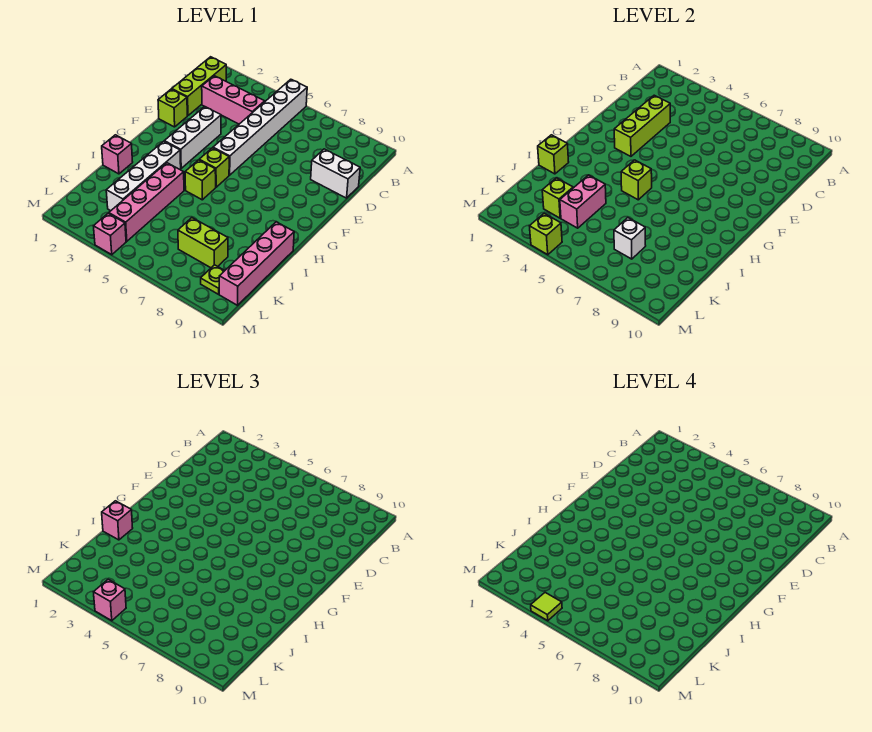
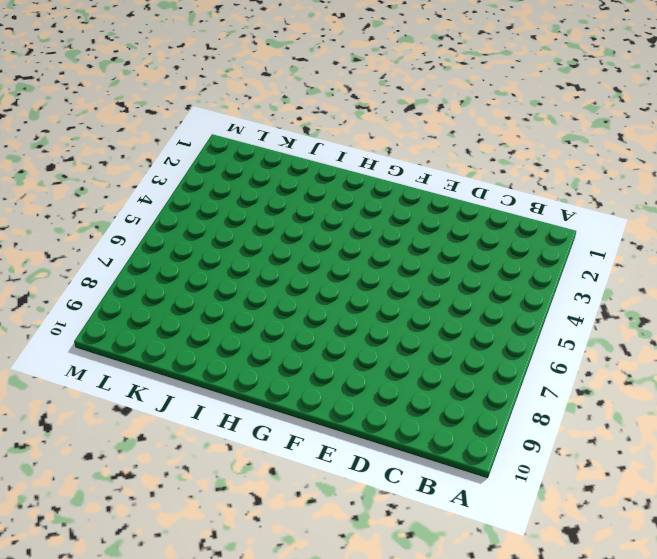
none -> white 1x6 brick [213,79,307,175]
none -> lime 1x3 brick [172,57,226,116]
none -> pink 1x3 brick [202,76,265,124]

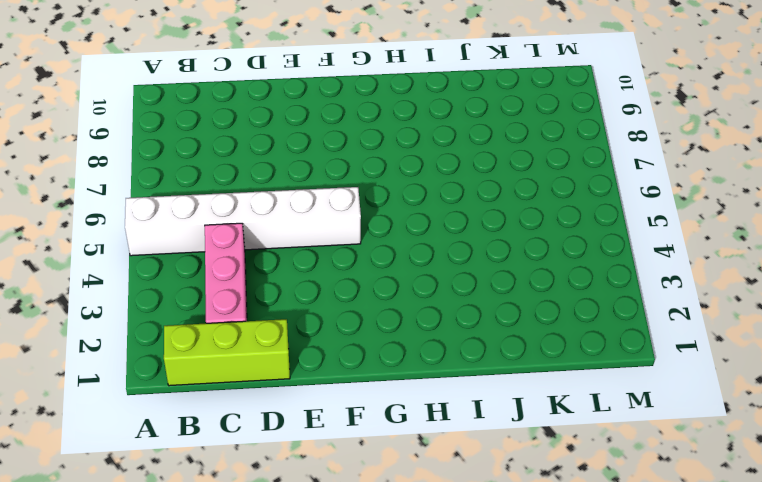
none -> white 1x2 brick [311,149,360,198]
none -> lime 1x1 brick [158,89,187,127]
none -> white 1x3 brick [164,107,221,168]

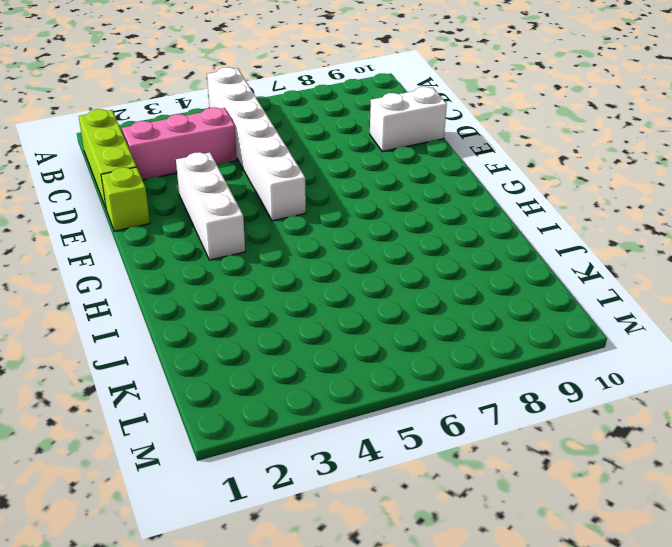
none -> lime 1x1 brick [199,148,229,187]
none -> white 1x4 brick [106,141,181,211]
none -> lime 1x1 brick [185,160,216,200]

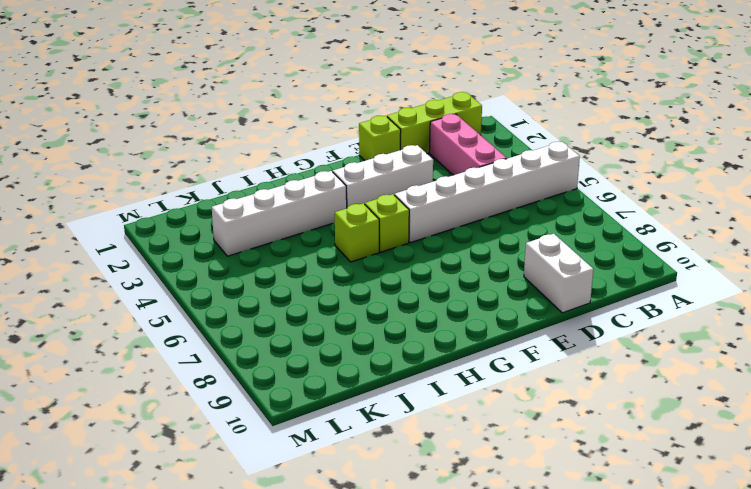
none -> pink 1x1 brick [102,135,133,174]
none -> pink 1x4 brick [109,163,184,241]
none -> pink 1x4 brick [219,222,294,305]

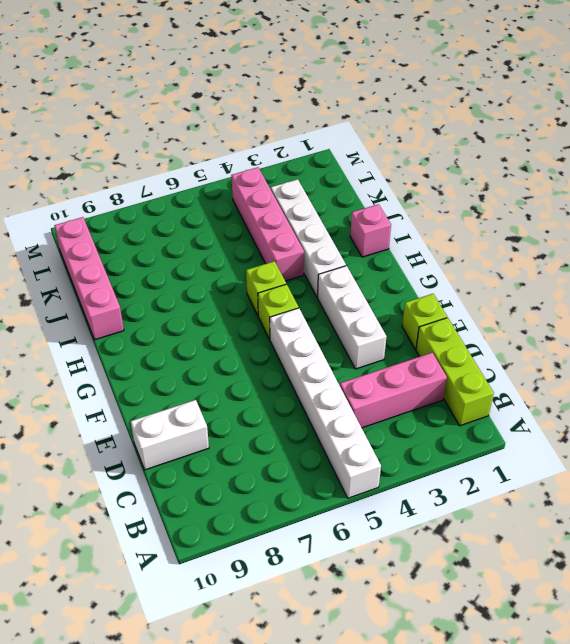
none -> lime 1x2 brick [178,218,228,268]
none -> lime 1x1 plate [201,265,225,294]
none -> pink 1x1 brick [94,213,126,255]

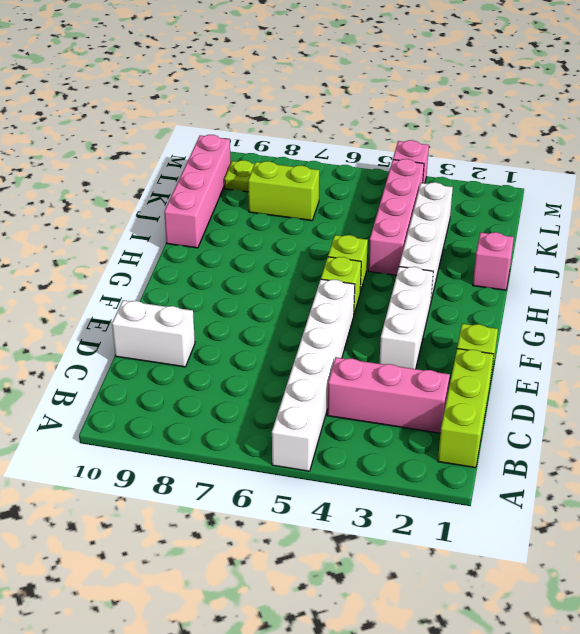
none -> lime 1x3 brick [614,95,670,156]
none -> lime 1x1 brick [621,160,652,200]
none -> lime 1x1 brick [538,135,569,174]

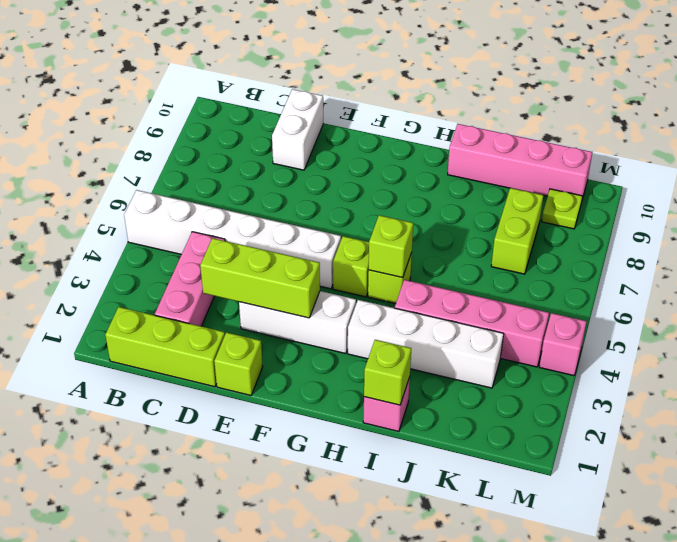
none -> pink 1x2 brick [560,175,606,228]
none -> lime 1x1 brick [542,178,573,218]
none -> white 1x1 brick [614,218,646,259]

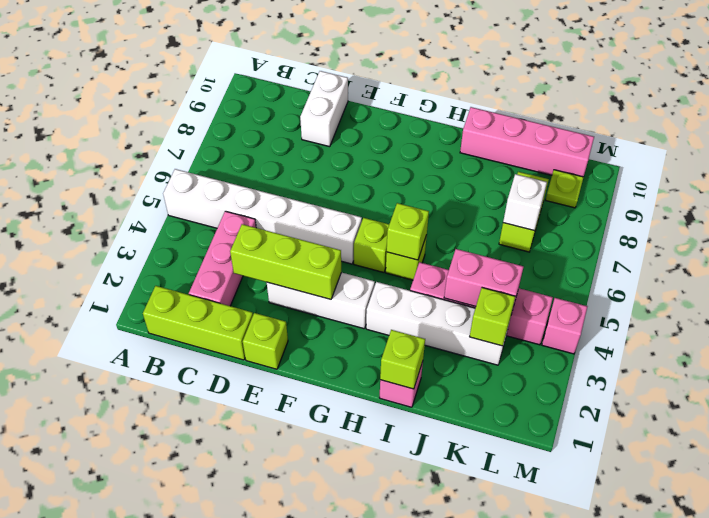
none -> lime 1x1 brick [530,213,562,255]
none -> pink 1x1 brick [102,501,133,540]
none -> pink 1x1 brick [94,579,126,621]

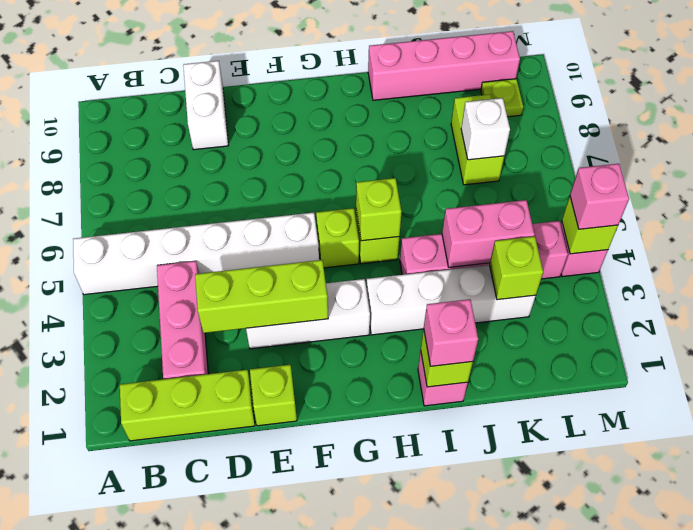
none -> lime 1x1 tile [531,593,562,621]

